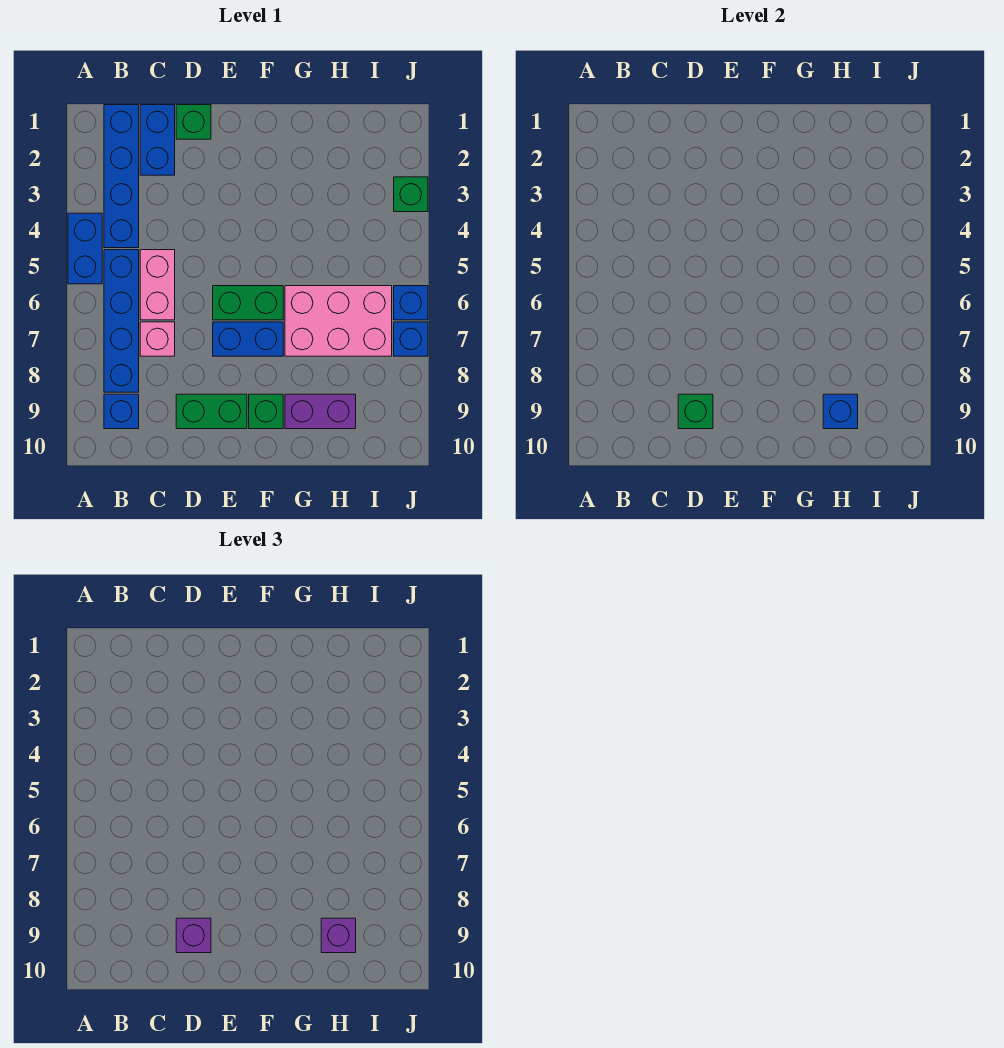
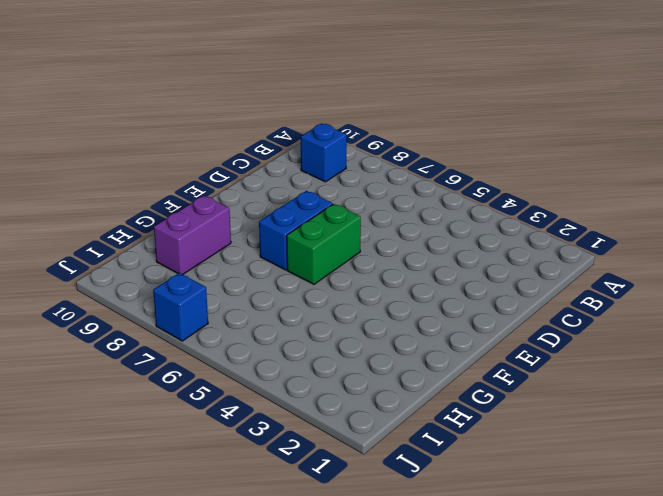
none -> blue 1x2 brick [68,213,102,284]
none -> blue 1x4 brick [104,105,139,248]
none -> blue 1x4 brick [104,250,139,392]

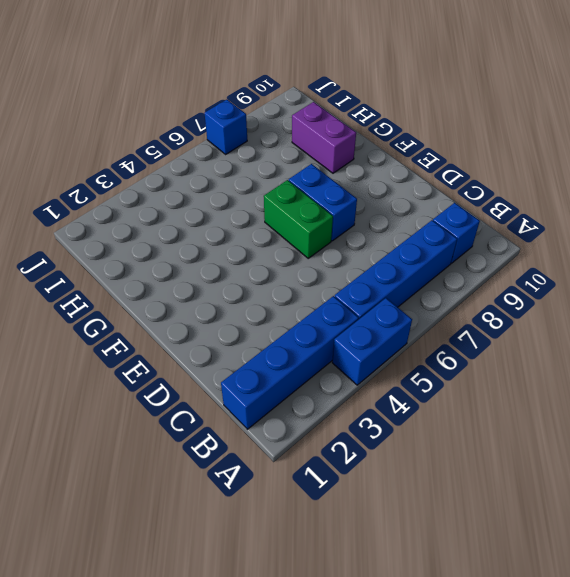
none -> blue 1x2 brick [140,105,175,175]
none -> pink 1x2 brick [140,250,175,320]
none -> pink 1x1 brick [140,322,175,356]

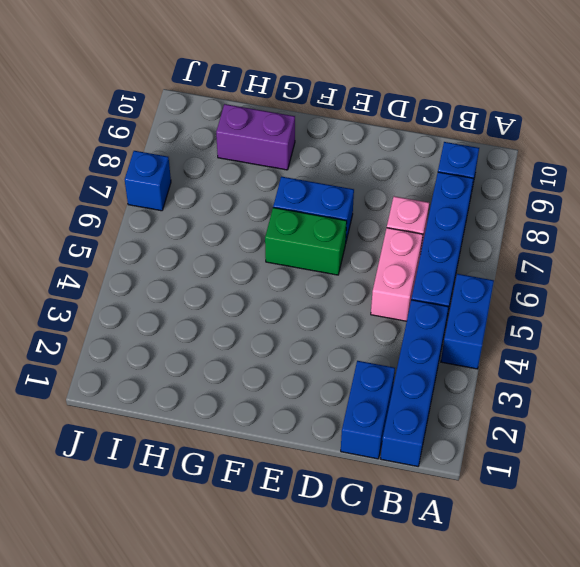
none -> green 1x1 brick [176,105,211,139]
none -> green 1x2 brick [176,394,247,429]
none -> green 1x1 brick [249,394,283,429]

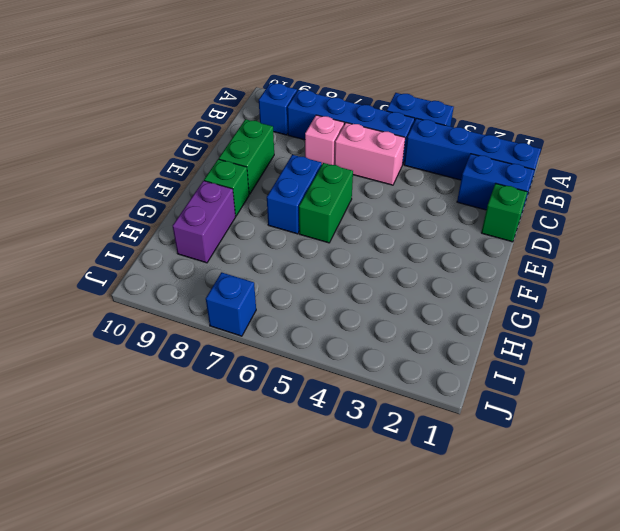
none -> pink 2x3 brick [285,286,392,356]
none -> green 1x1 brick [394,177,428,212]
none -> blue 1x1 brick [394,286,428,320]

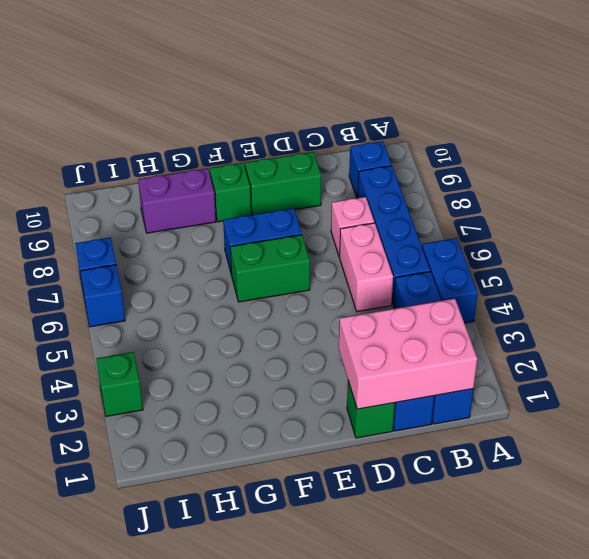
pink 2x3 brick [339,299,477,409] -> pink 2x3 brick moved to [285,286,392,356]
none -> green 1x1 brick [678,394,713,429]
none -> blue 1x1 brick [823,394,858,429]
none -> purple 1x1 brick [176,918,211,953]

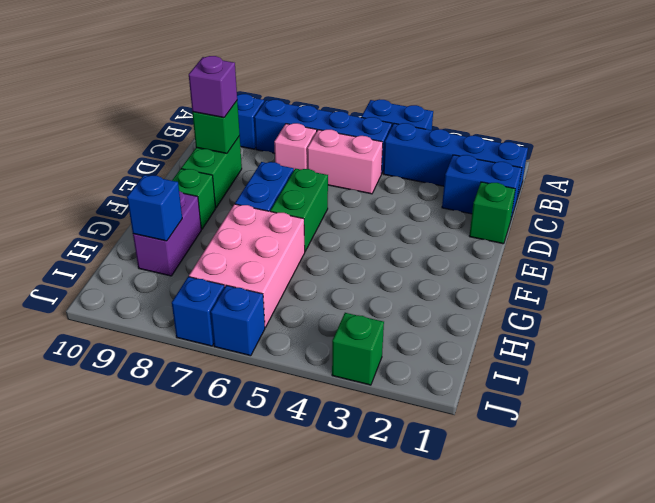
none -> purple 1x1 brick [321,918,356,953]

